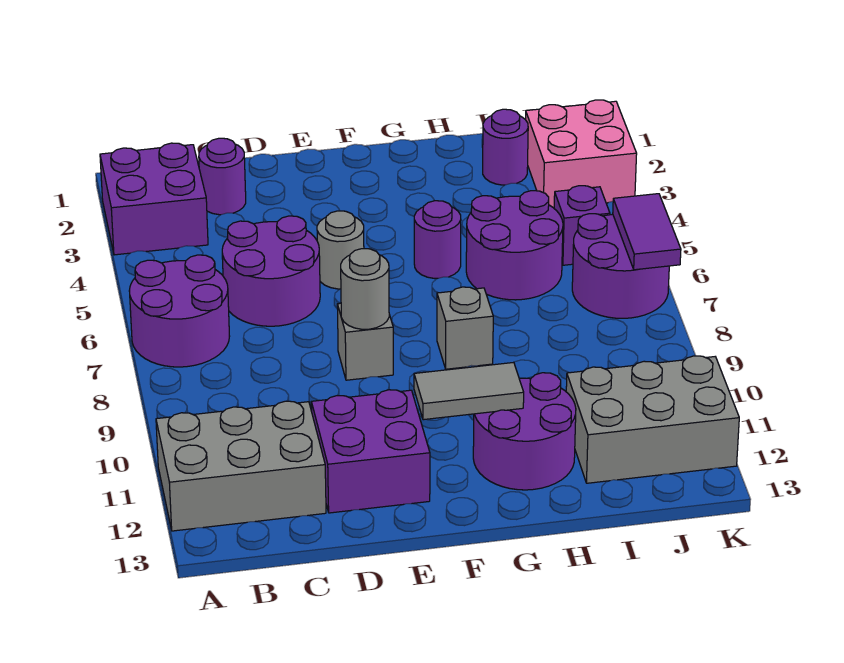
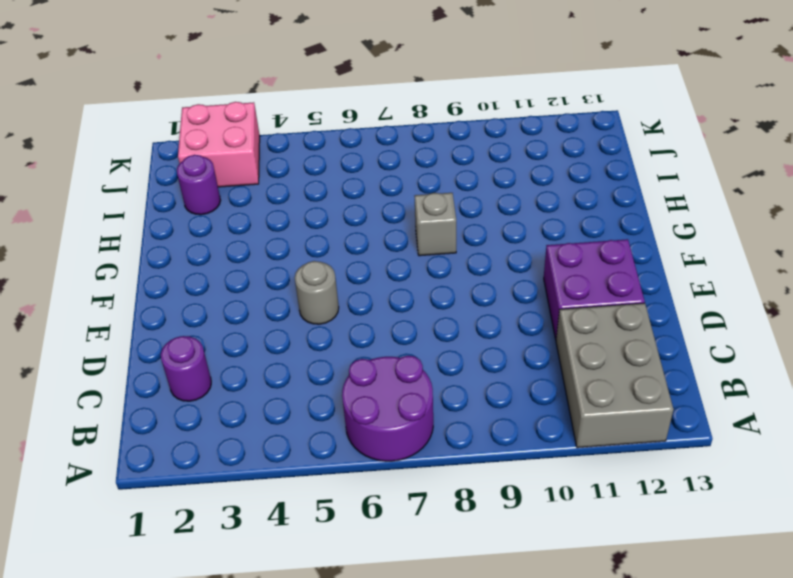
none -> purple 2x2 brick [100,143,208,255]
none -> purple 2x2 round brick [222,216,320,326]
none -> grey 1x1 brick [337,303,393,380]

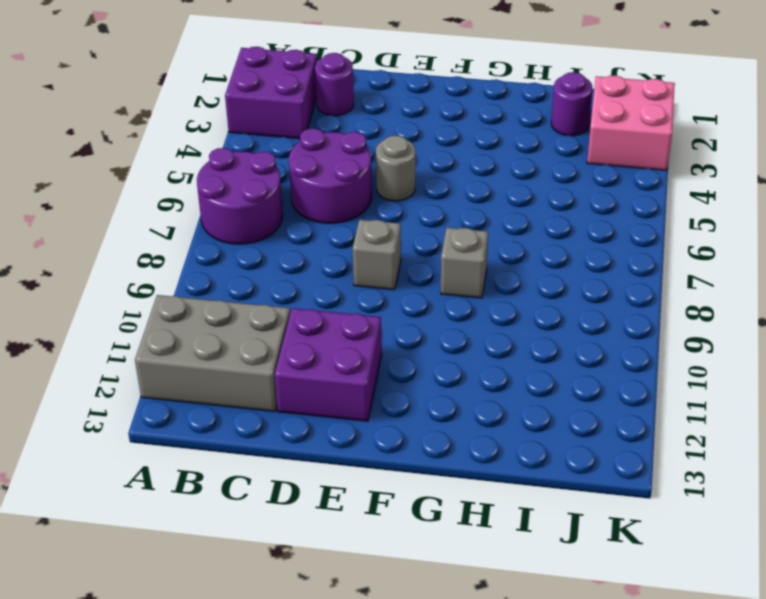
none -> purple 1x1 round brick [414,201,461,279]
none -> purple 2x2 round brick [473,373,576,490]
none -> purple 2x2 round brick [466,191,563,300]

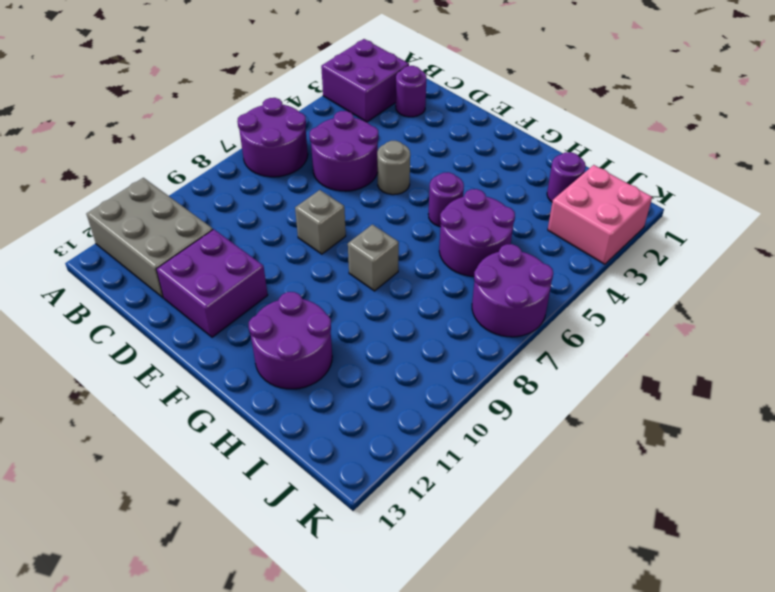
none -> grey 2x3 brick [566,356,739,483]
none -> purple 1x1 brick [554,186,610,265]
none -> grey 1x1 round brick [341,249,389,329]

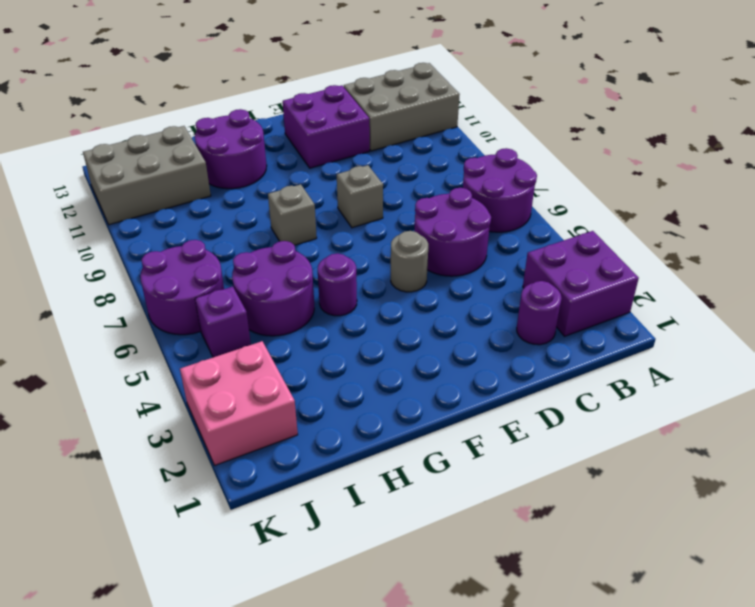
none -> purple 1x1 round brick [483,109,528,185]
none -> grey 1x1 round brick [341,249,389,329]
none -> grey 1x2 tile [414,362,524,420]

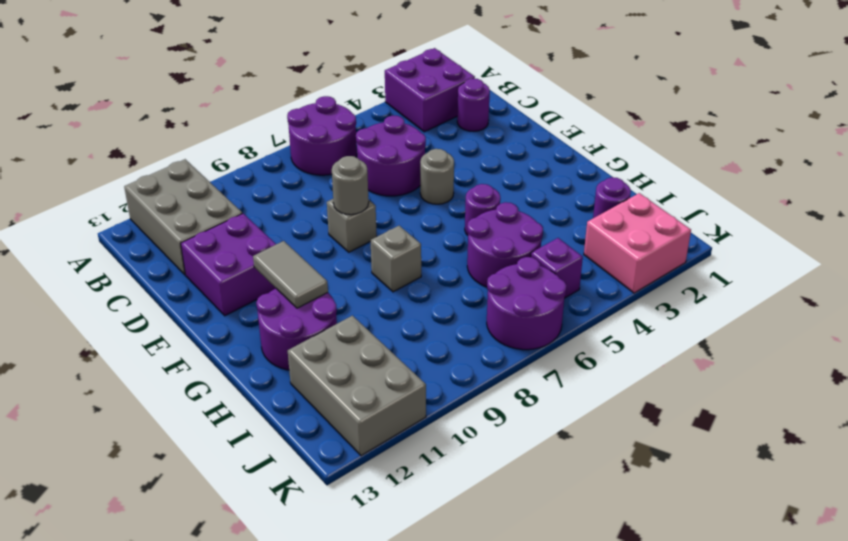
none -> purple 1x2 tile [613,194,681,270]

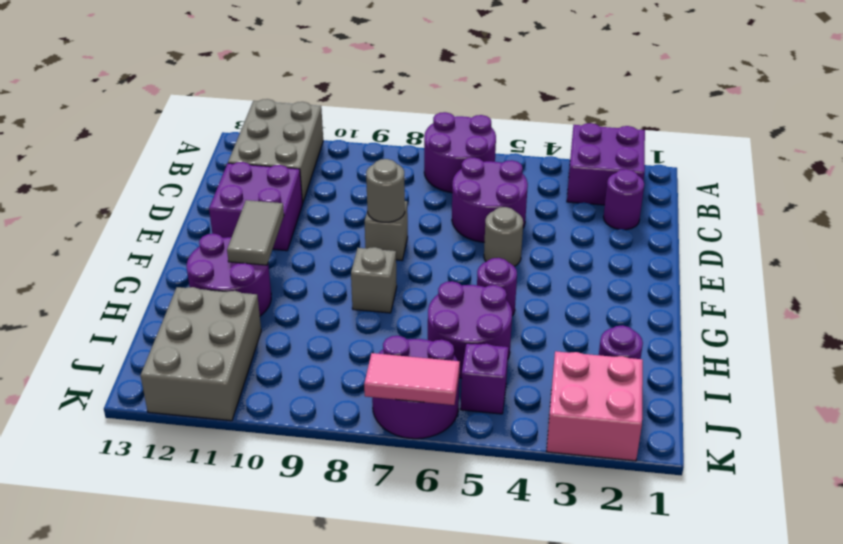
pink 1x2 tile [364,353,460,405] -> purple 1x2 tile [613,194,681,270]

